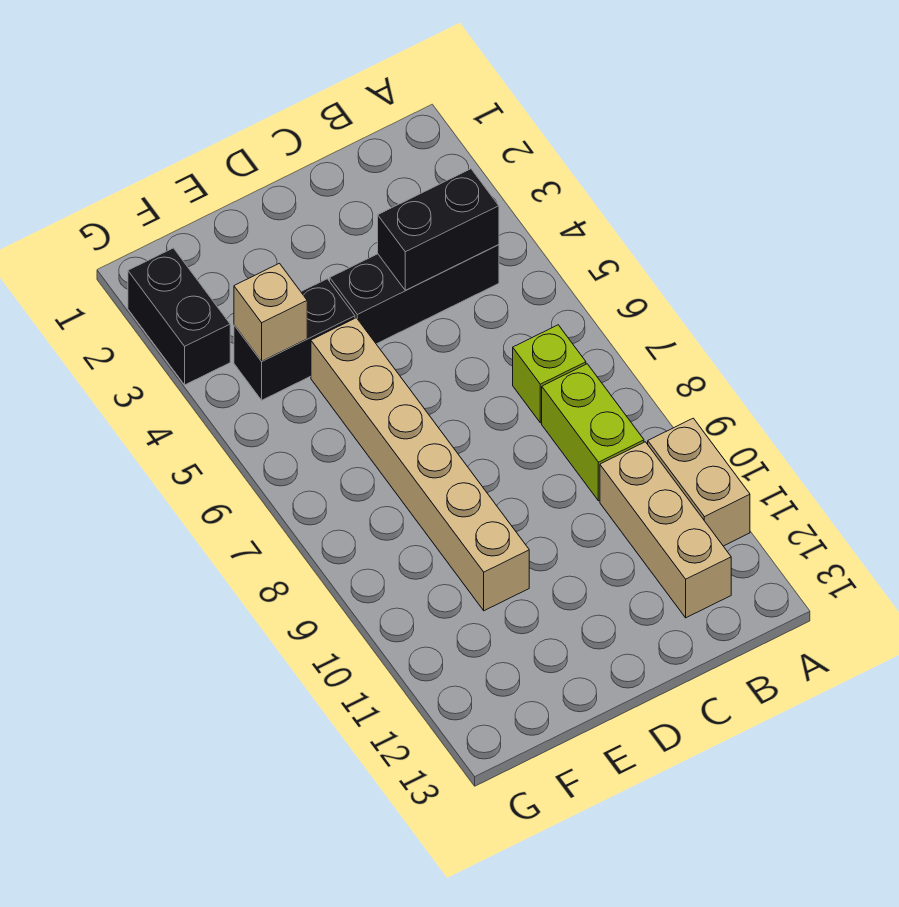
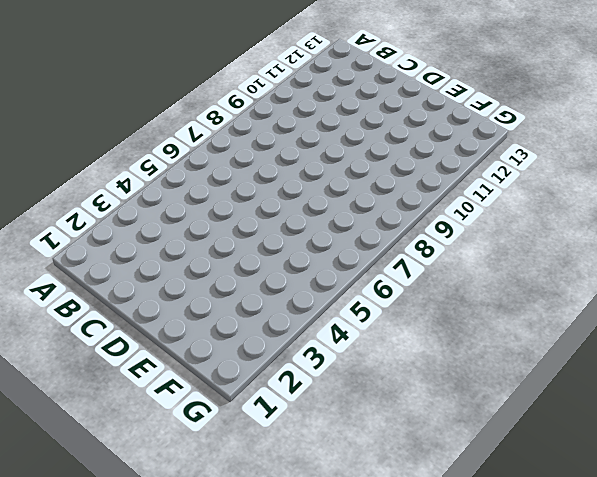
none -> tan 1x2 brick [648,418,750,546]
none -> black 1x3 brick [330,245,499,344]

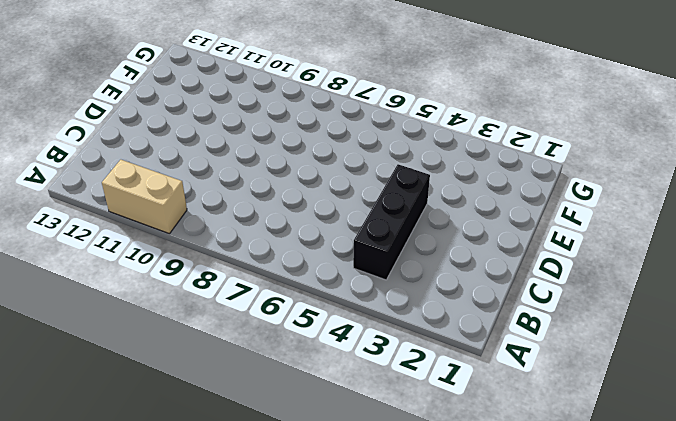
none -> lime 1x1 brick [513,325,586,423]
none -> lime 1x2 brick [542,364,644,501]

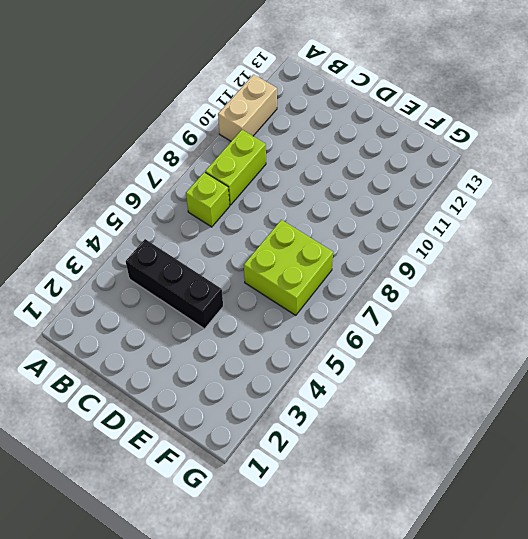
lime 2x2 brick [244,220,333,315] -> tan 1x6 brick [311,318,529,611]
none -> tan 1x3 brick [600,442,731,618]
none -> black 1x2 brick [234,279,355,400]

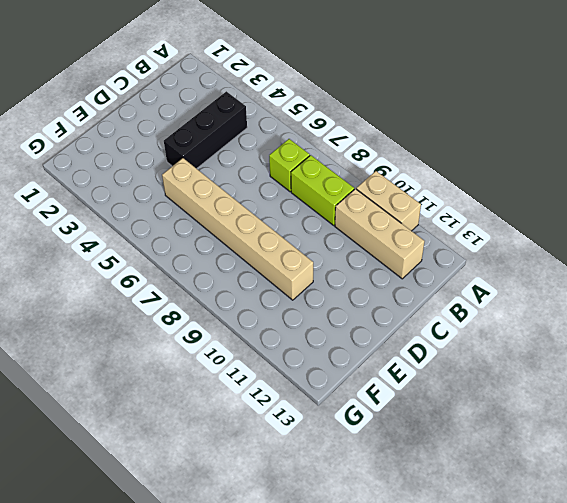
none -> black 1x2 brick [234,279,355,400]
none -> black 1x2 brick [128,248,230,385]

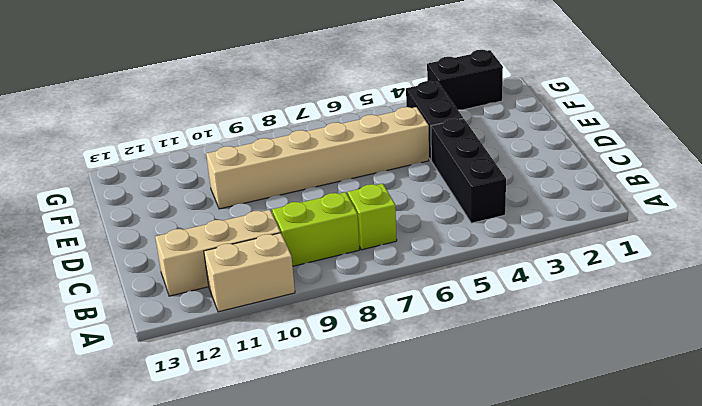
none -> black 1x2 brick [378,169,499,290]
none -> tan 1x1 brick [234,263,307,361]

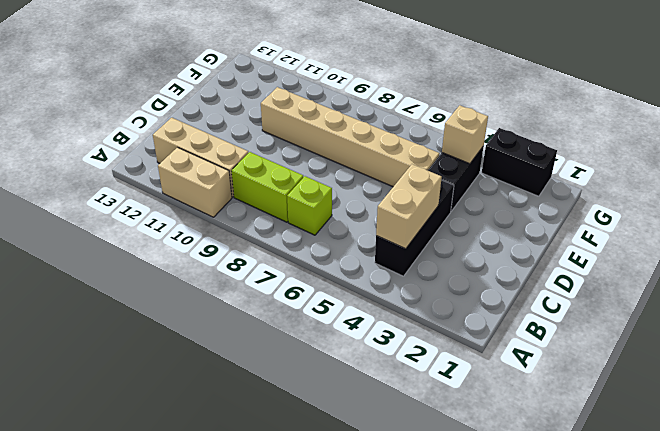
tan 1x2 brick [376,164,442,249] -> black 1x2 brick [378,169,499,290]

